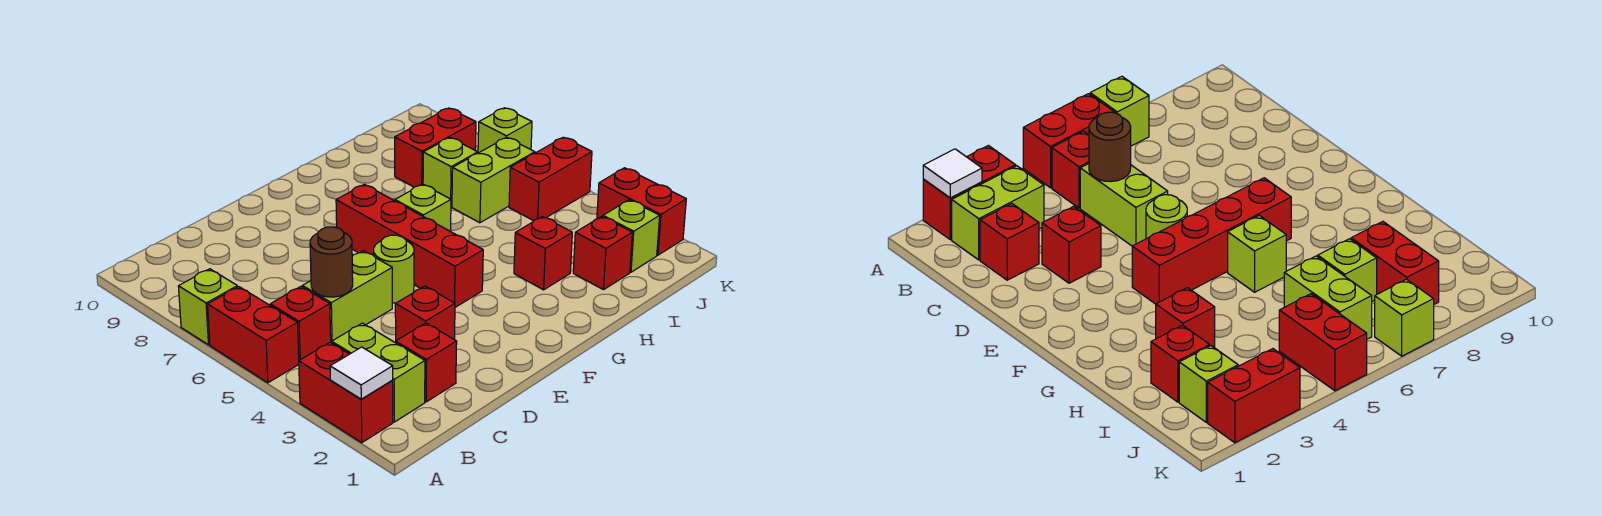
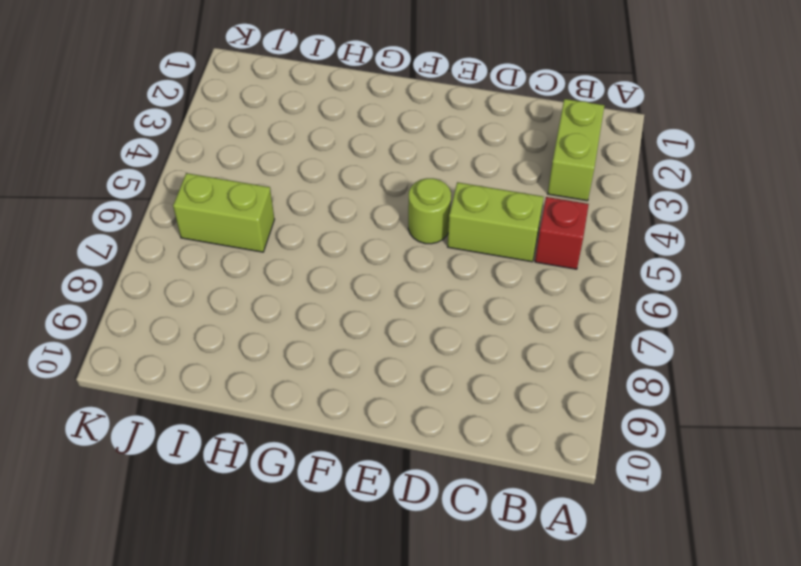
none -> red 1x2 brick [299,342,393,443]
none -> red 1x2 brick [208,287,299,383]
none -> lime 1x1 brick [178,269,238,345]

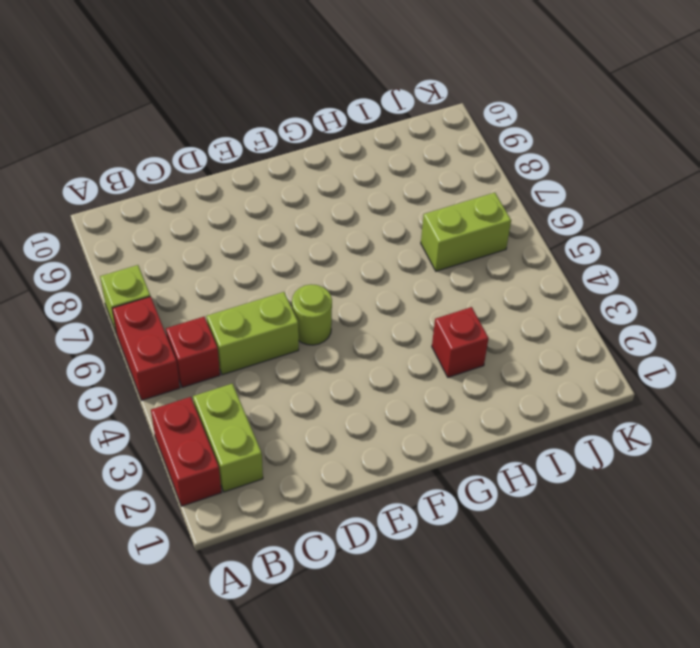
none -> red 1x1 brick [396,323,457,402]
none -> red 1x1 brick [395,286,455,341]
none -> red 1x4 brick [336,184,483,307]

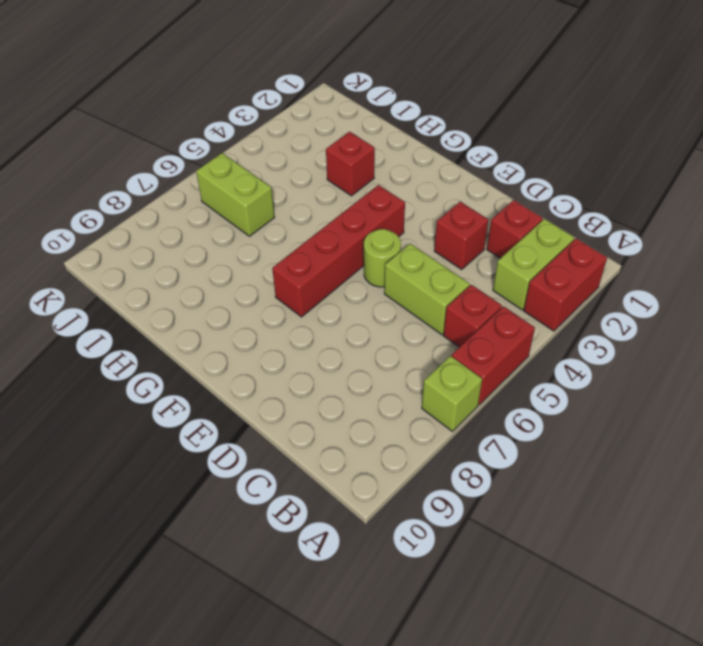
none -> lime 1x1 brick [395,184,451,231]
none -> red 1x1 brick [573,216,632,290]
none -> lime 1x1 brick [423,138,478,206]

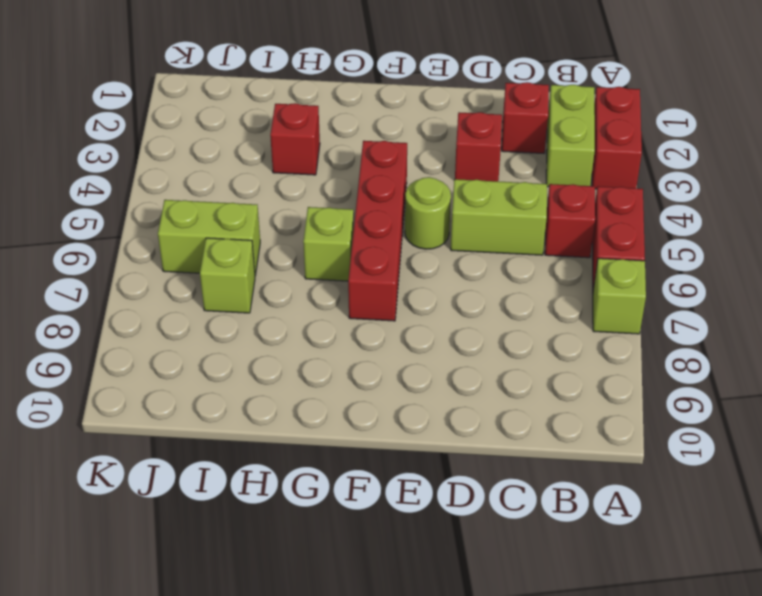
none -> red 1x1 brick [573,216,632,290]
none -> red 1x2 brick [395,108,476,187]
none -> lime 1x1 brick [603,200,660,272]

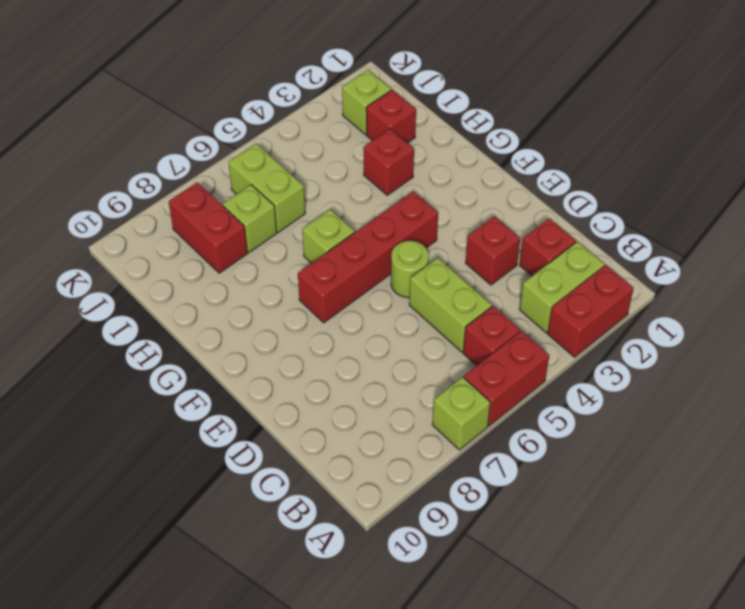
none -> red 1x2 brick [509,137,592,221]
none -> red 1x2 brick [597,168,686,255]
none -> lime 1x1 brick [478,108,532,153]

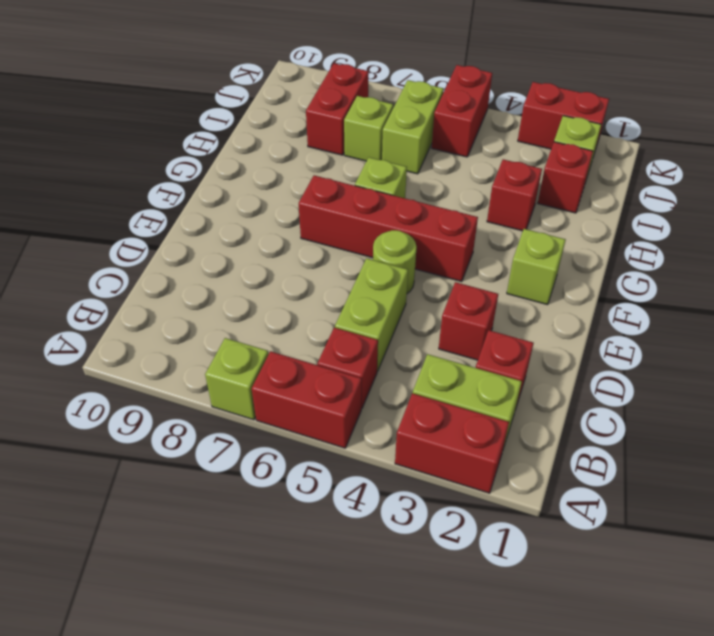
lime 1x1 brick [507,229,566,305] -> lime 1x1 brick moved to [478,108,532,153]
none -> white 1x1 tile [330,347,393,399]
none -> brown 1x1 round brick [310,227,353,297]

